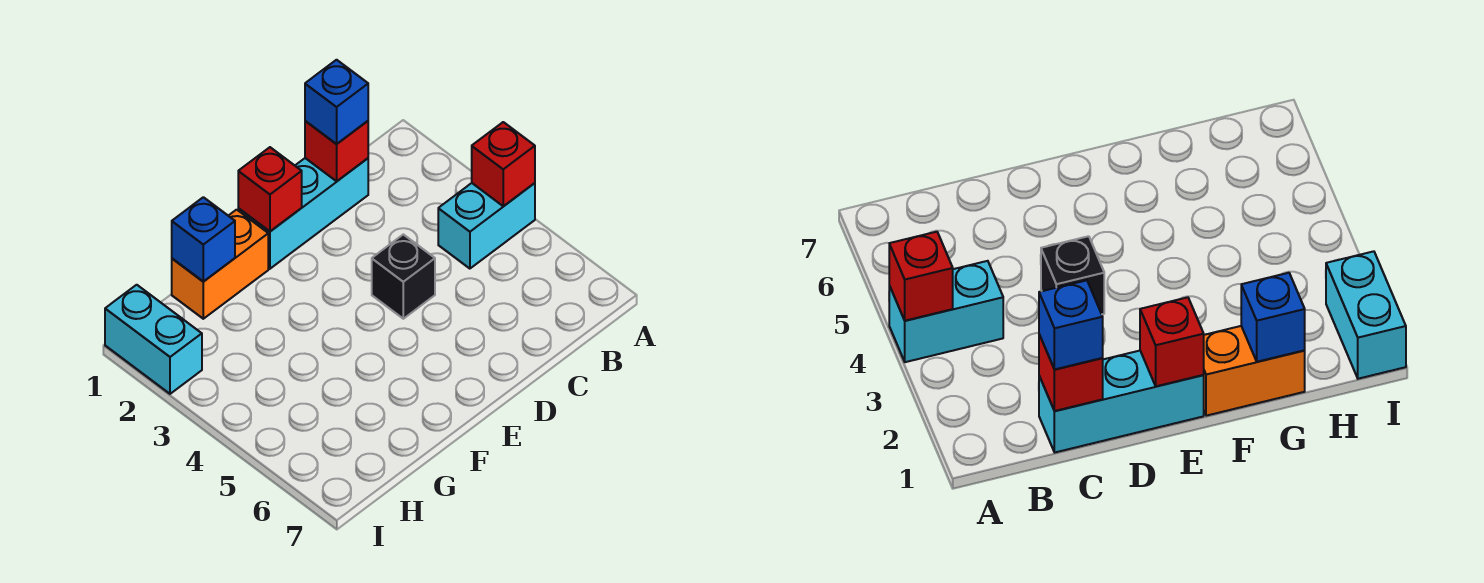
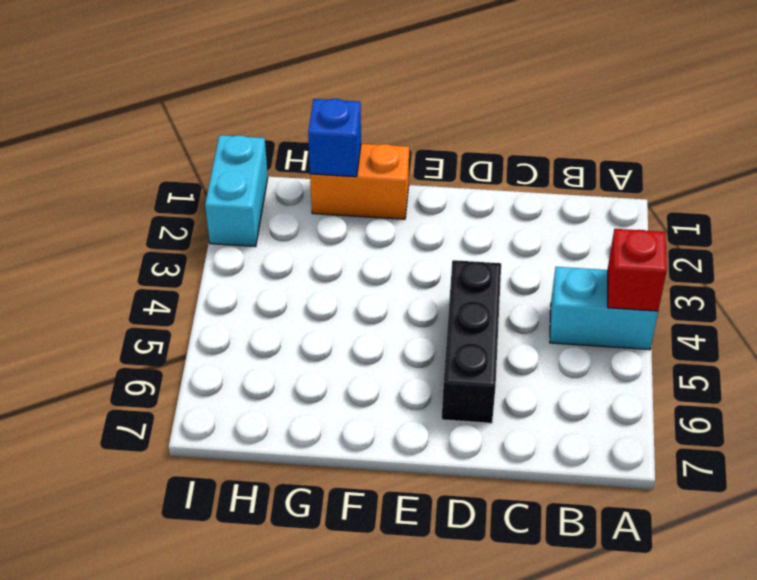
black 1x3 brick [442,260,501,423] -> black 1x1 brick [372,234,435,319]
none -> cyan 1x3 brick [238,158,368,269]
none -> red 1x1 brick [305,121,368,181]

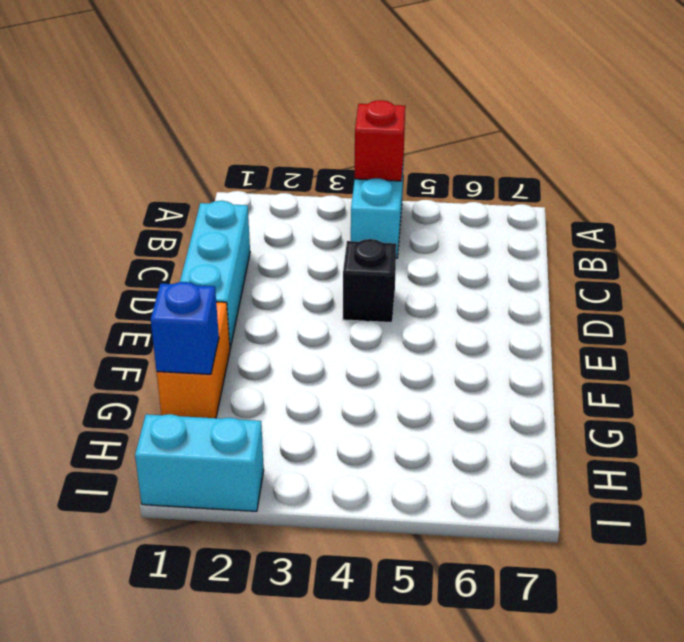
none -> red 1x1 brick [305,121,368,181]
none -> red 1x1 brick [238,147,302,231]

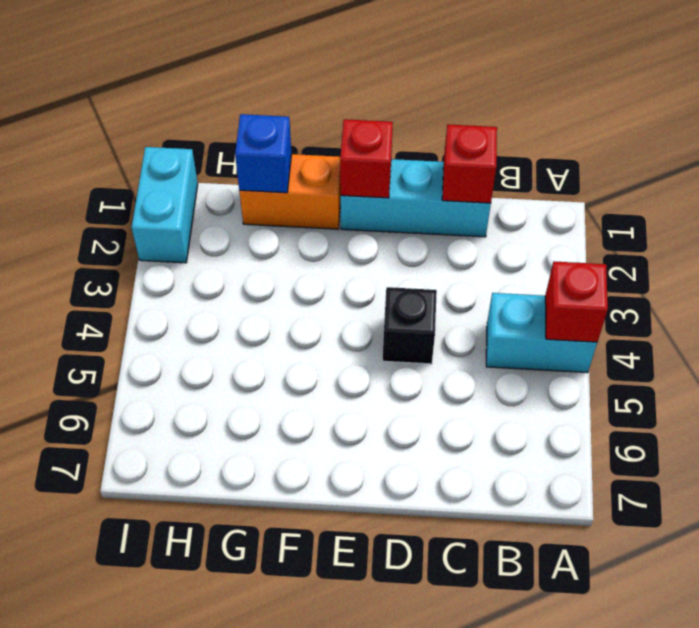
none -> blue 1x1 brick [305,60,368,144]

